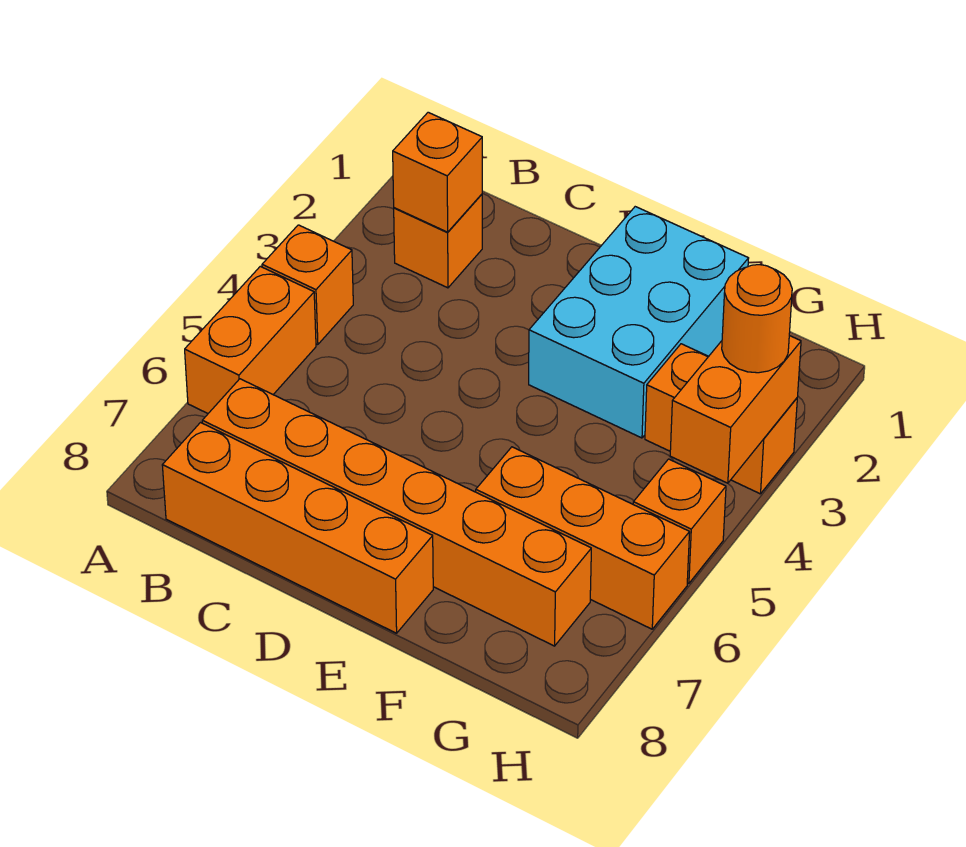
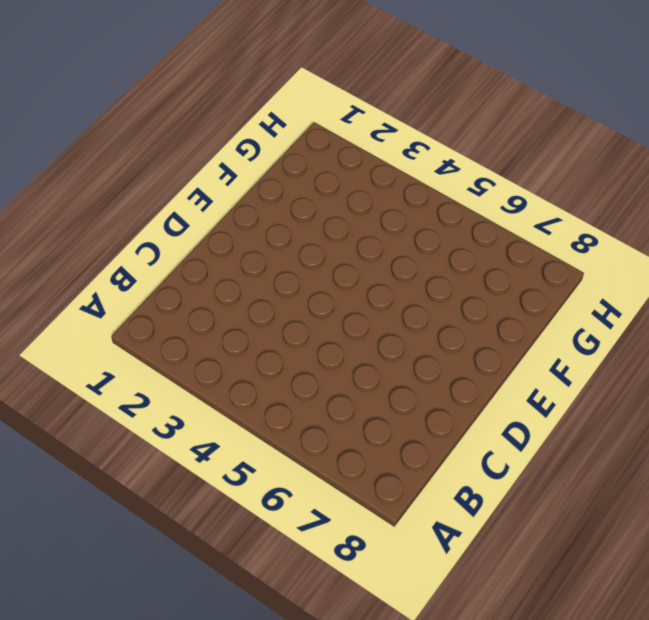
none -> orange 1x1 brick [262,225,353,345]
none -> orange 1x2 brick [185,266,316,413]
none -> orange 1x1 brick [394,194,482,288]

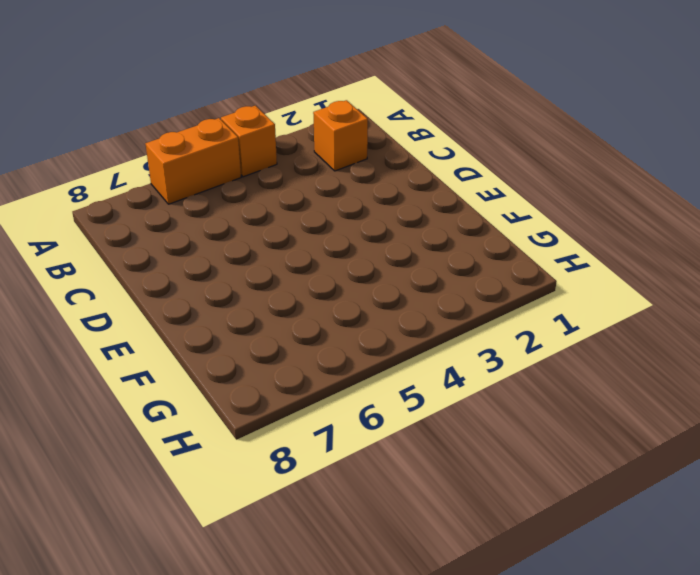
none -> orange 1x6 brick [202,379,591,646]
none -> orange 1x4 brick [162,423,433,633]
none -> cyan 2x3 brick [529,207,749,438]

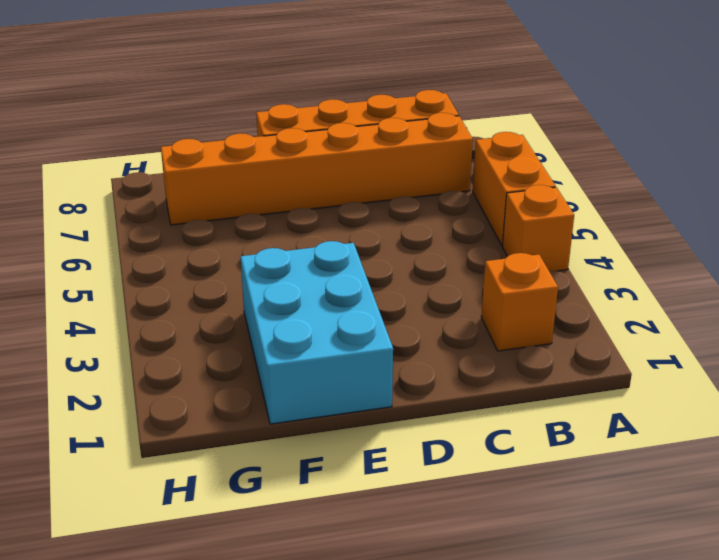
none -> orange 1x3 brick [476,447,690,629]
none -> orange 1x2 brick [645,344,797,494]
none -> orange 1x1 brick [633,459,726,583]

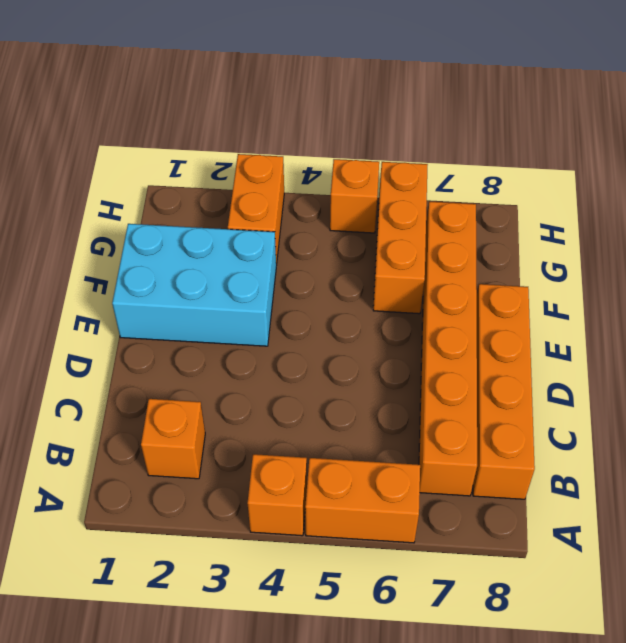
none -> orange 1x1 brick [393,112,482,232]
none -> orange 1x2 brick [670,336,801,483]
none -> orange 1x1 round brick [722,265,792,373]

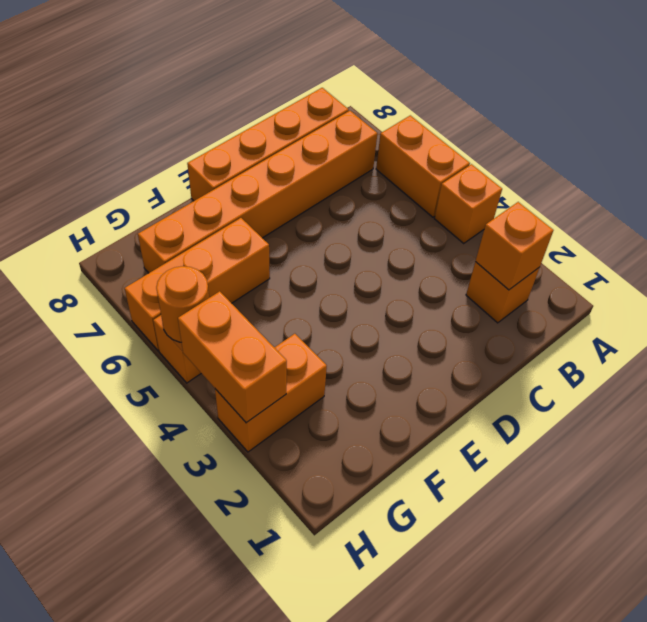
orange 1x1 round brick [156,266,209,342] -> orange 1x1 round brick moved to [722,265,792,373]
none -> cyan 2x3 brick [529,207,749,438]

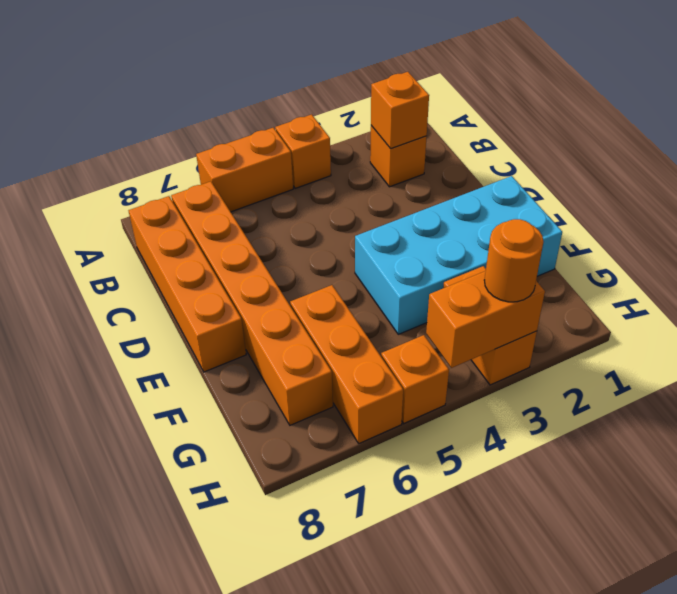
cyan 2x4 brick [355,176,562,334] -> cyan 2x3 brick [529,207,749,438]

